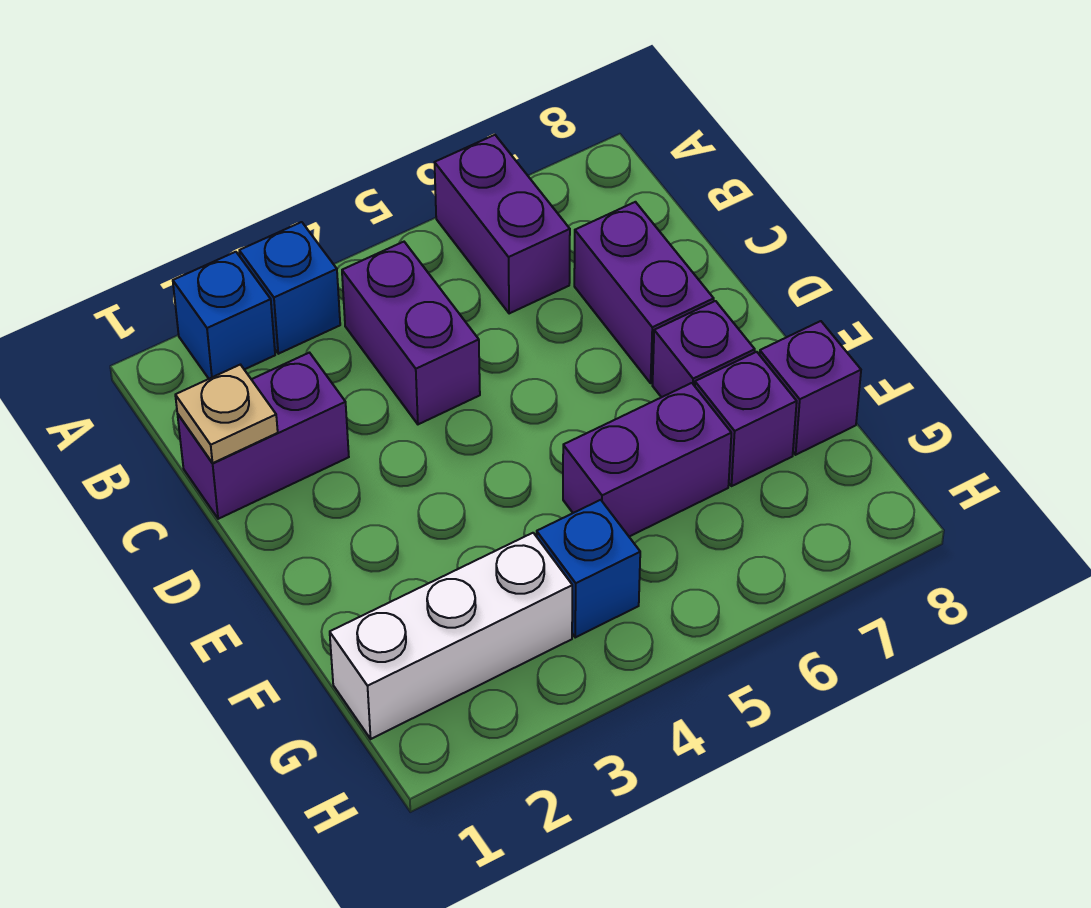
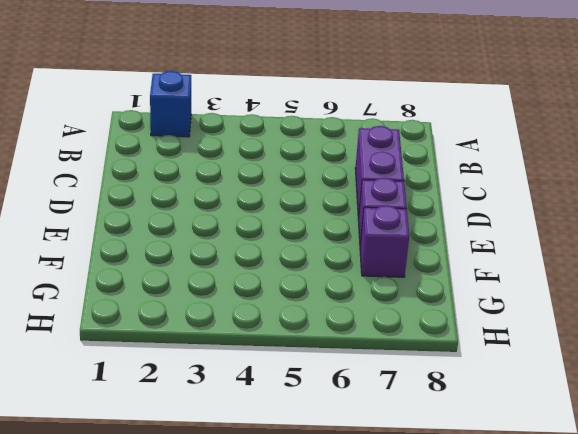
none -> blue 1x1 brick [239,222,340,354]
none -> purple 1x2 brick [435,135,570,314]
none -> purple 1x2 brick [342,242,480,424]

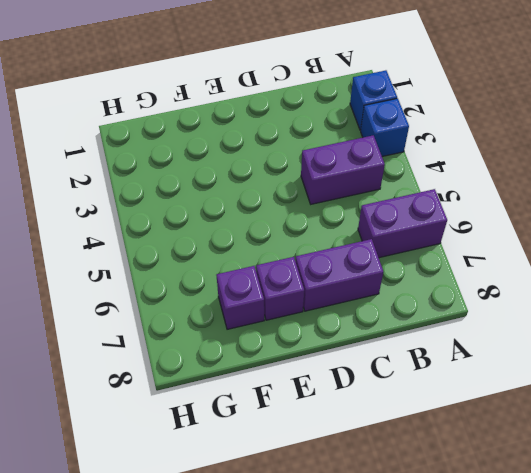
none -> purple 1x2 brick [178,353,349,519]
none -> purple 1x2 brick [563,383,731,536]
none -> purple 1x1 brick [760,321,861,455]

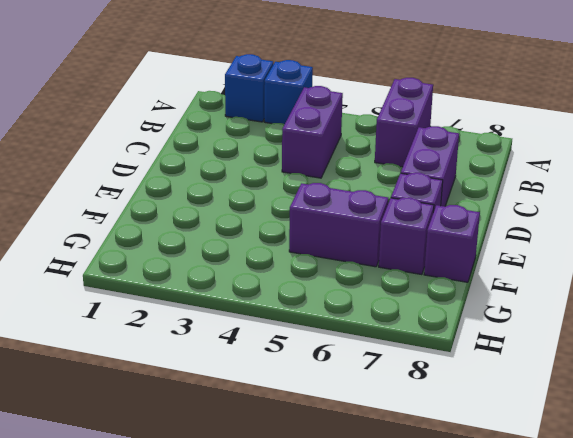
none -> purple 1x2 brick [178,353,349,519]
none -> white 1x3 brick [330,533,572,739]
none -> blue 1x1 brick [537,500,640,637]

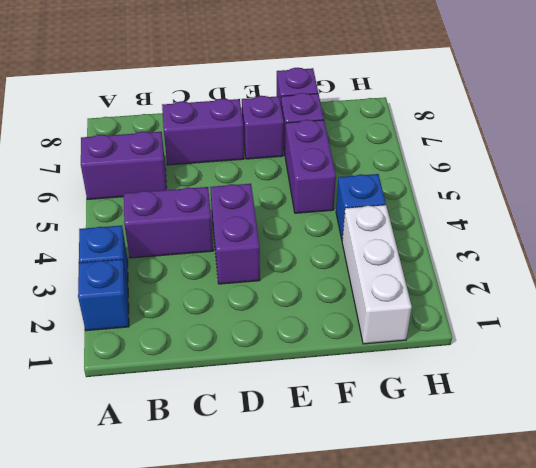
purple 1x2 brick [210,184,260,284] -> purple 1x2 brick moved to [178,353,349,519]
none -> tan 1x1 plate [175,365,278,463]

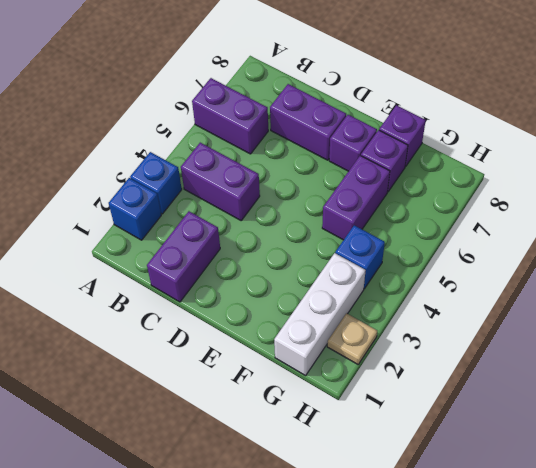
tan 1x1 plate [327,313,377,364] -> tan 1x1 plate moved to [175,365,278,463]

